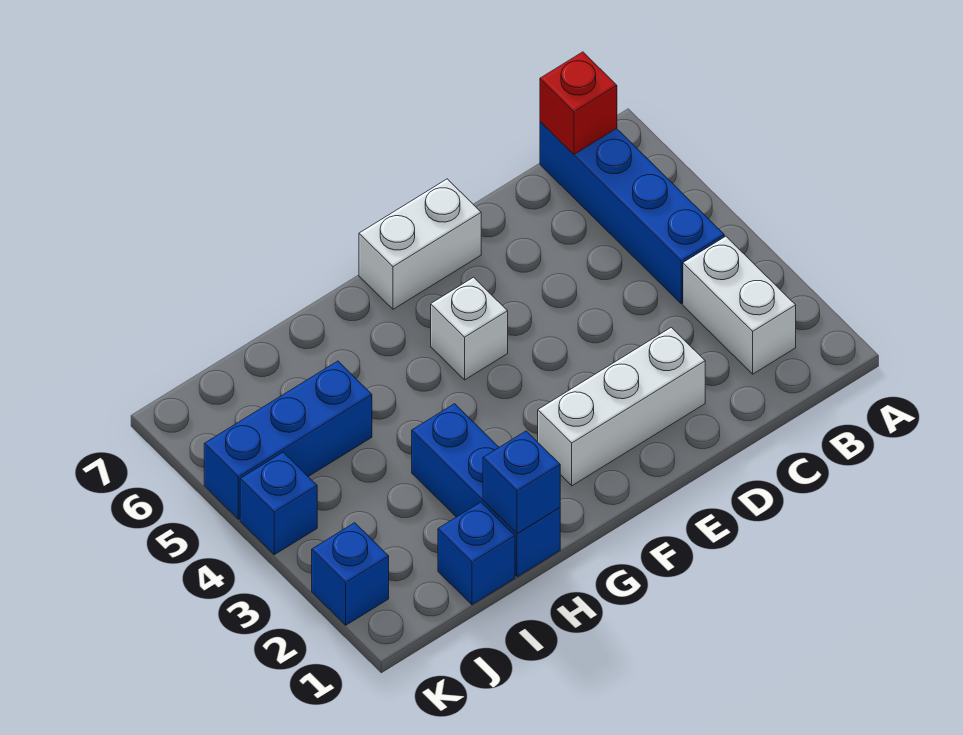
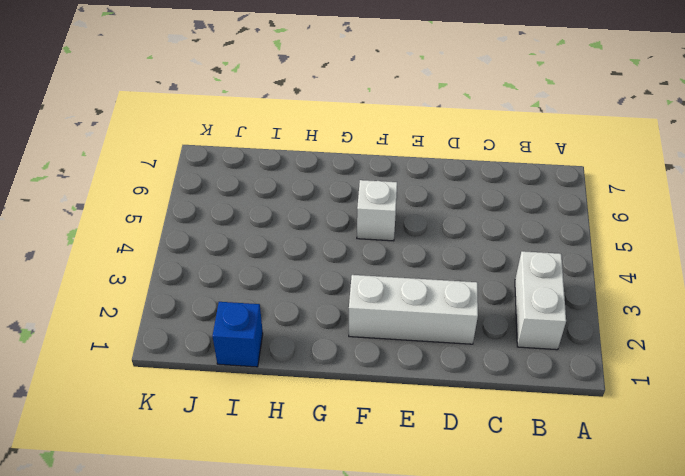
none -> blue 1x4 brick [540,122,724,304]
none -> white 1x2 brick [359,179,481,309]
none -> blue 1x3 brick [412,404,560,577]

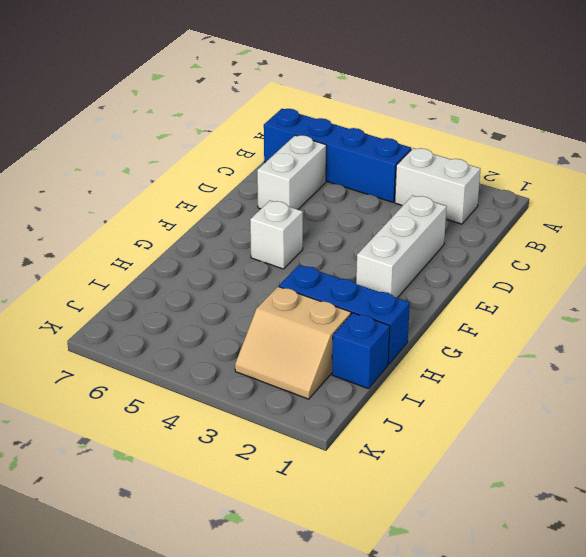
white 1x2 brick [257,135,326,209] -> white 1x2 brick moved to [359,179,481,309]
tan 2x2 slope [235,287,351,399] -> none
none -> blue 1x3 brick [204,361,372,519]
none -> blue 1x1 brick [312,523,389,625]
none -> blue 1x1 brick [240,452,317,555]

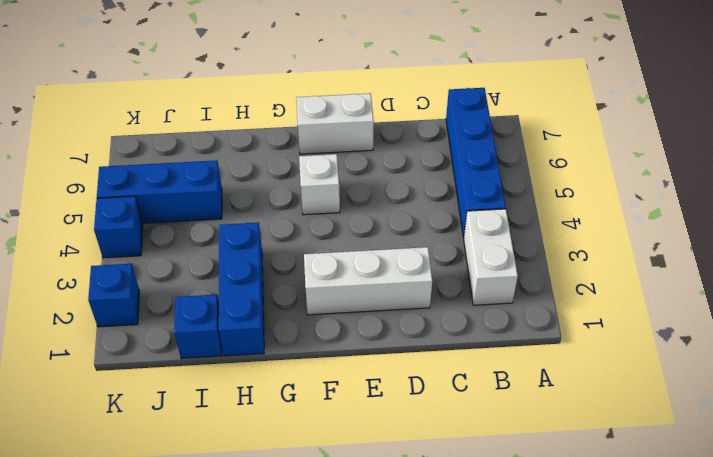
none -> red 1x1 brick [540,52,617,154]
none -> blue 1x1 brick [483,431,560,534]

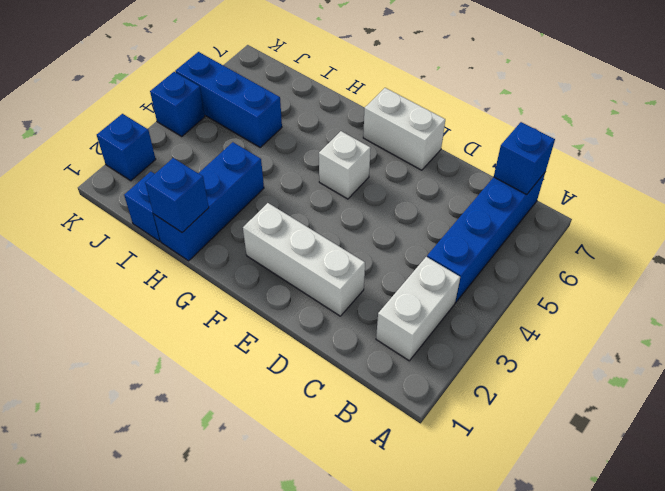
blue 1x1 brick [494,122,555,195] -> red 1x1 brick [540,52,617,154]

